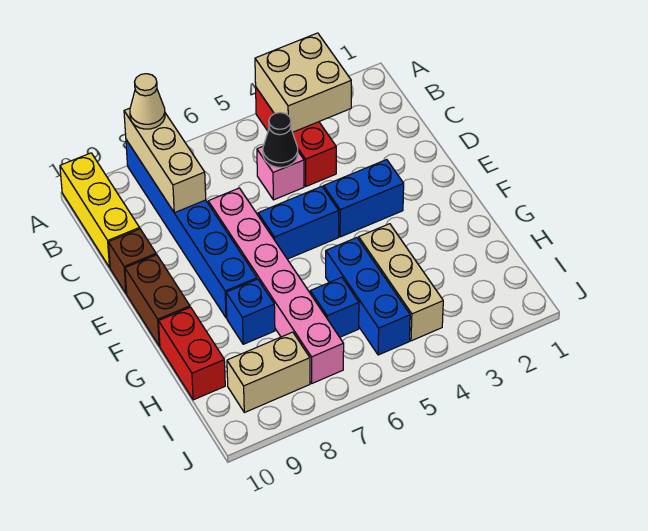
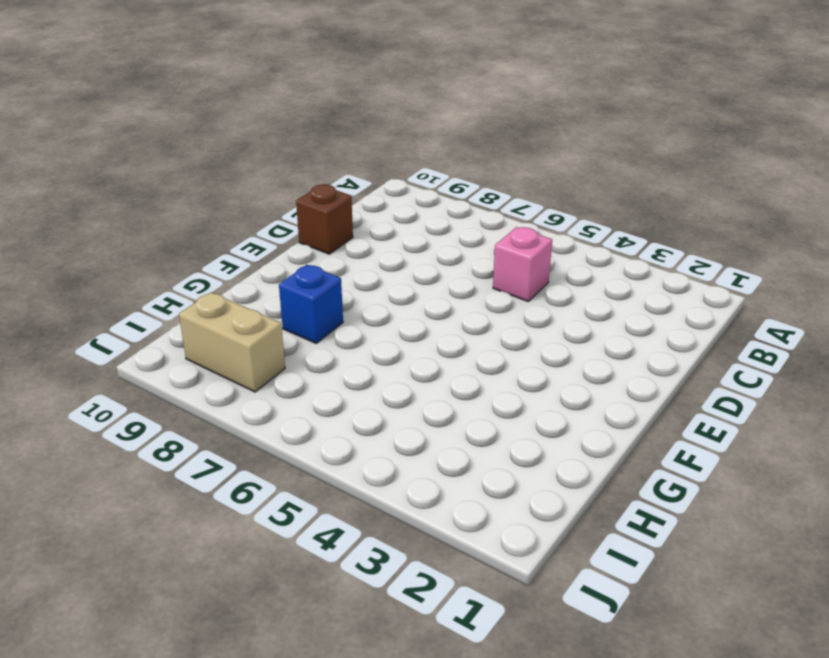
none -> red 1x3 brick [256,88,336,186]
none -> blue 1x6 brick [126,140,257,318]
none -> yellow 1x3 brick [60,153,140,267]

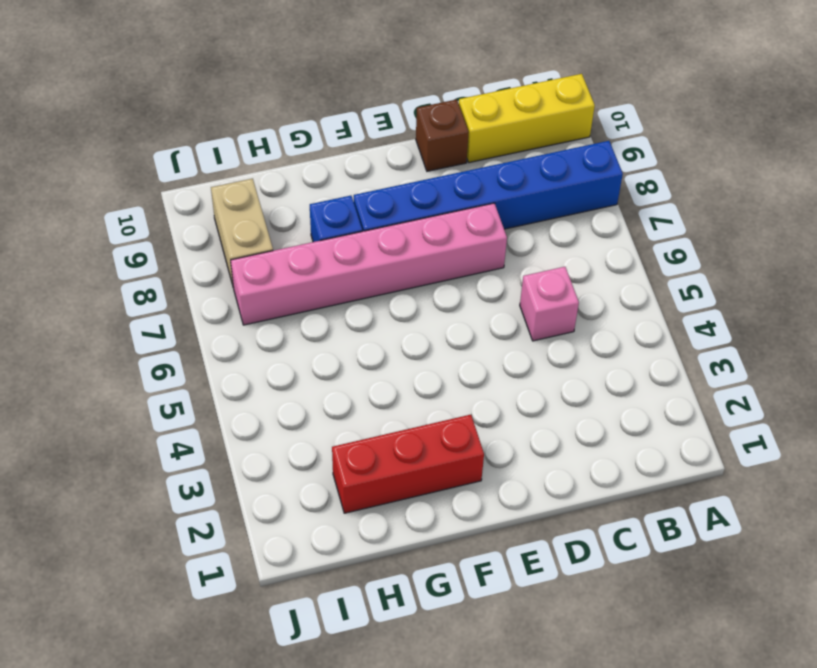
red 1x3 brick [332,415,484,513] -> red 1x3 brick moved to [256,88,336,186]
none -> blue 1x2 brick [324,160,404,237]
none -> blue 1x2 brick [258,186,339,259]
none -> brown 1x2 brick [125,255,190,346]

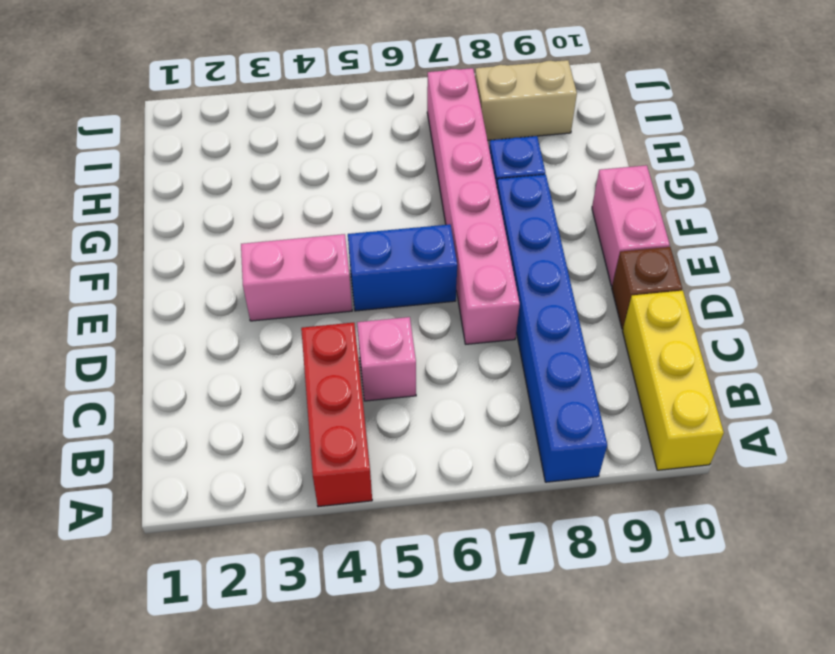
pink 1x2 brick [241,234,352,321] -> blue 1x2 brick [324,160,404,237]
pink 1x2 brick [592,165,670,286] -> brown 1x2 brick [125,255,190,346]
none -> tan 1x3 brick [359,224,443,341]
none -> blue 1x3 brick [326,238,410,355]
none -> red 1x2 brick [159,307,225,400]

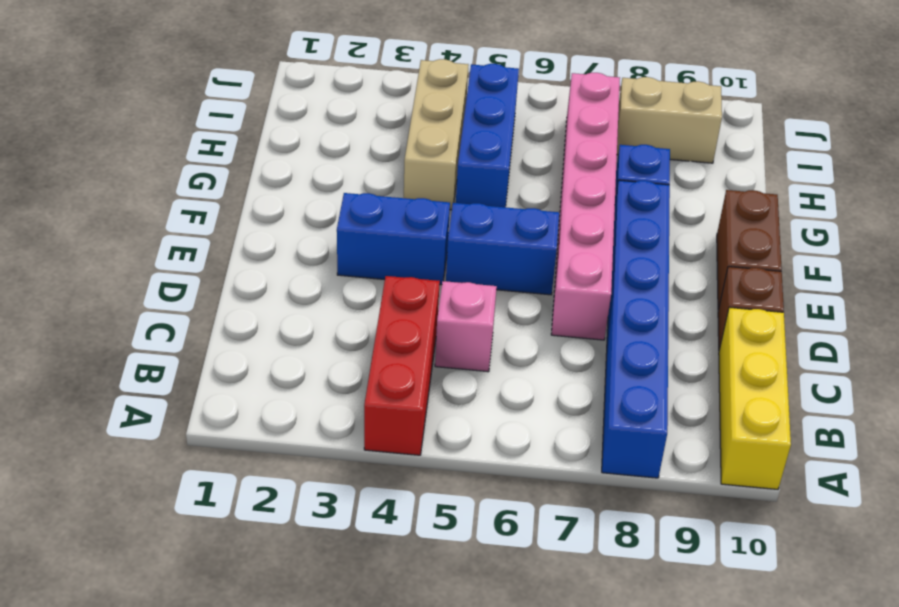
none -> red 1x2 brick [159,307,225,400]
none -> blue 1x1 brick [310,277,359,337]
none -> tan 2x2 brick [255,33,351,132]

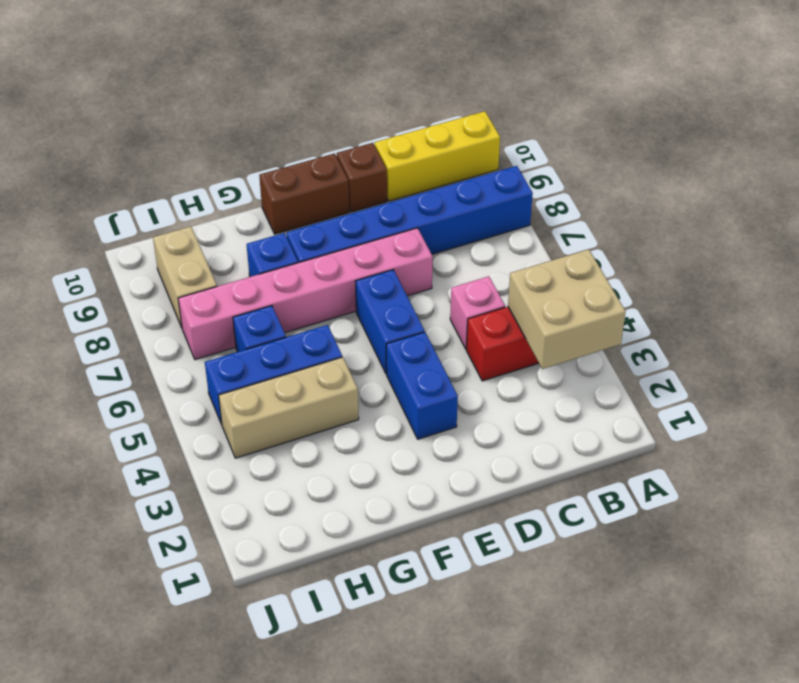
none -> red 1x2 brick [159,307,225,400]
none -> tan 1x3 brick [124,108,206,213]
none -> black 1x1 cone [263,113,298,167]

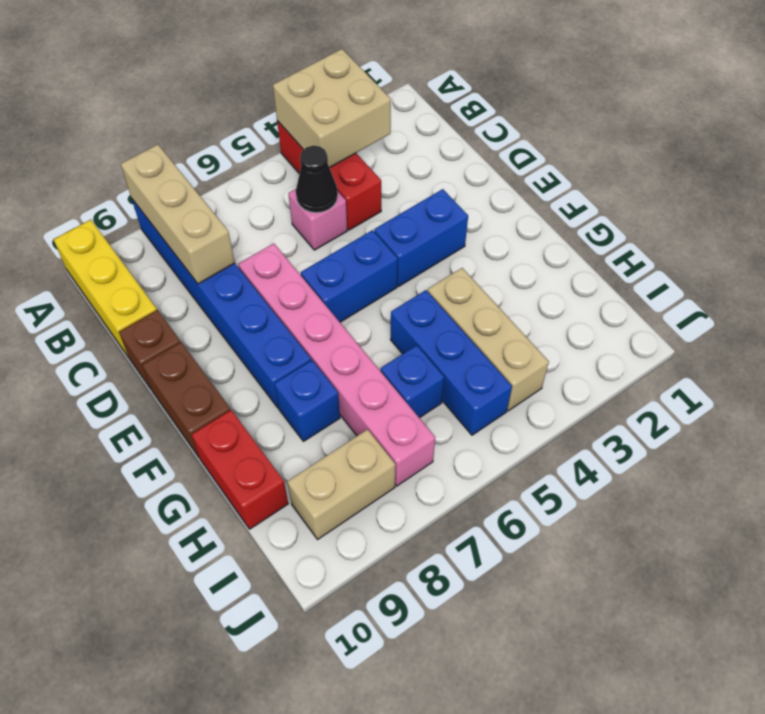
none -> tan 1x1 cone [130,74,165,129]

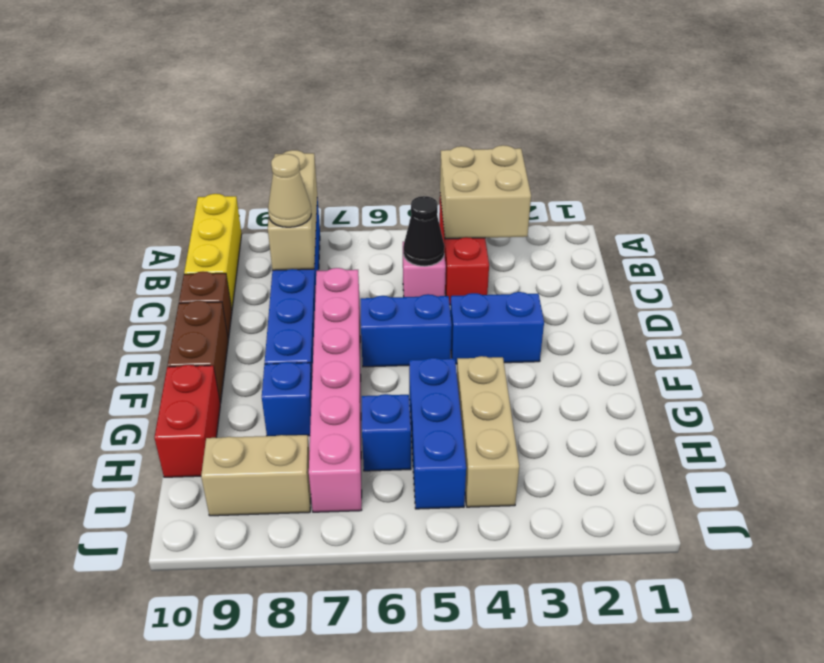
tan 1x1 cone [268,154,311,227] -> tan 1x1 cone moved to [130,74,165,129]

